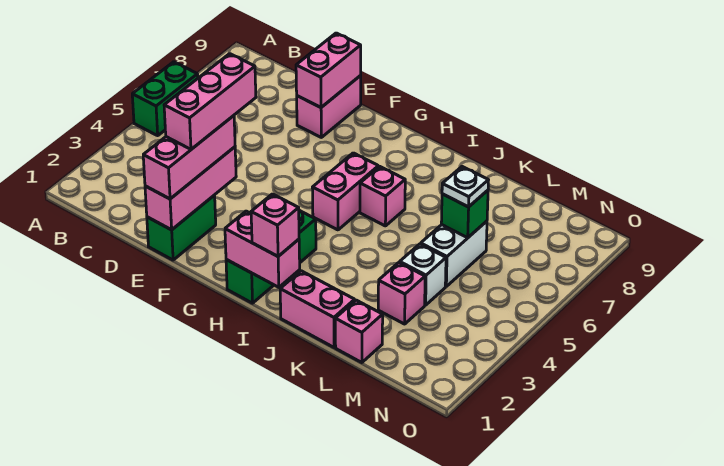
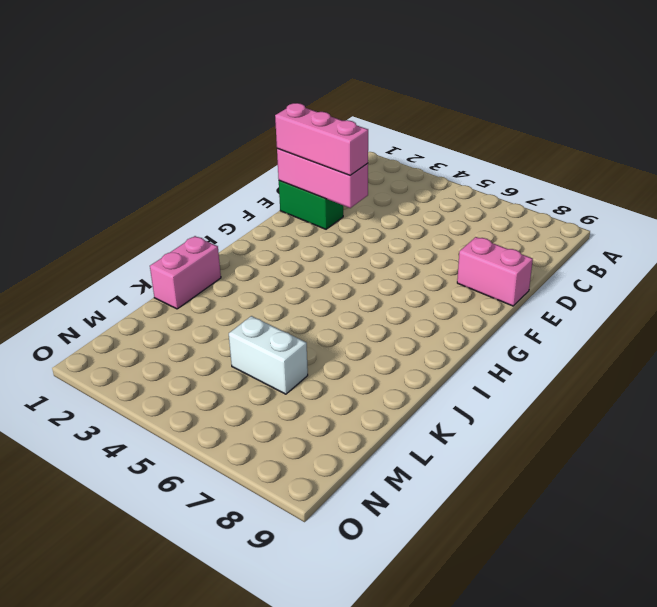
none -> green 1x2 brick [132,62,198,136]
none -> green 1x3 brick [226,210,316,303]
none -> pink 1x2 brick [312,153,378,230]

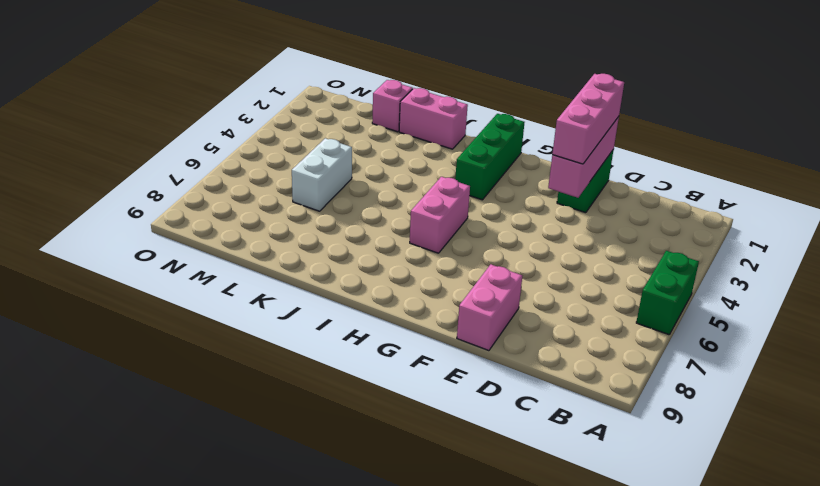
none -> pink 1x1 brick [360,167,405,226]
none -> pink 1x1 brick [378,263,425,324]
none -> white 1x1 brick [400,244,446,305]

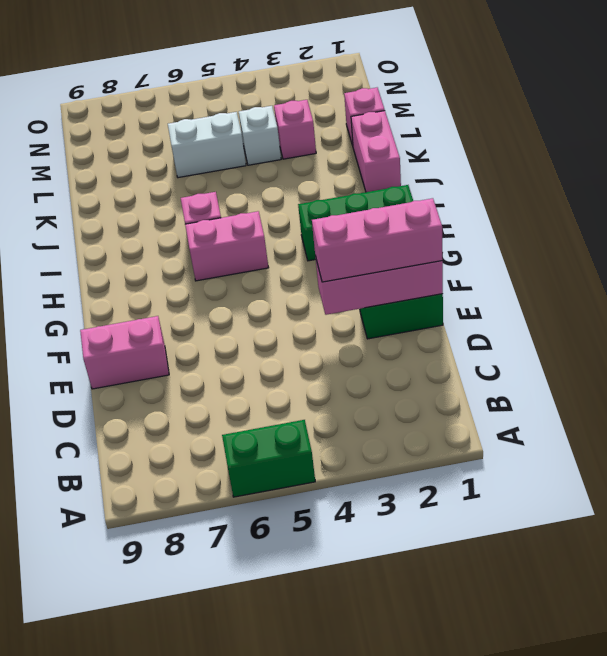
none -> pink 1x2 brick [296,33,361,107]
none -> pink 1x2 brick [225,211,300,287]
none -> green 1x1 brick [441,190,488,238]

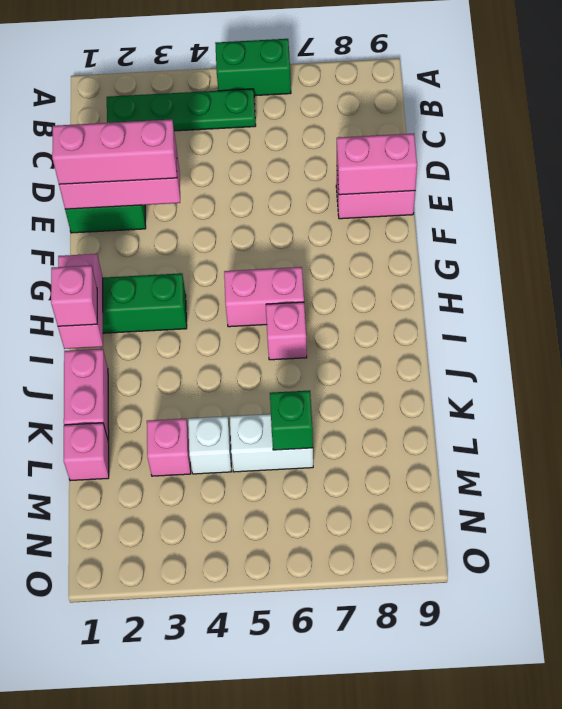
green 1x4 plate [107,89,256,131] -> none
none -> white 1x1 plate [442,167,488,207]
none -> pink 1x3 brick [164,54,256,149]

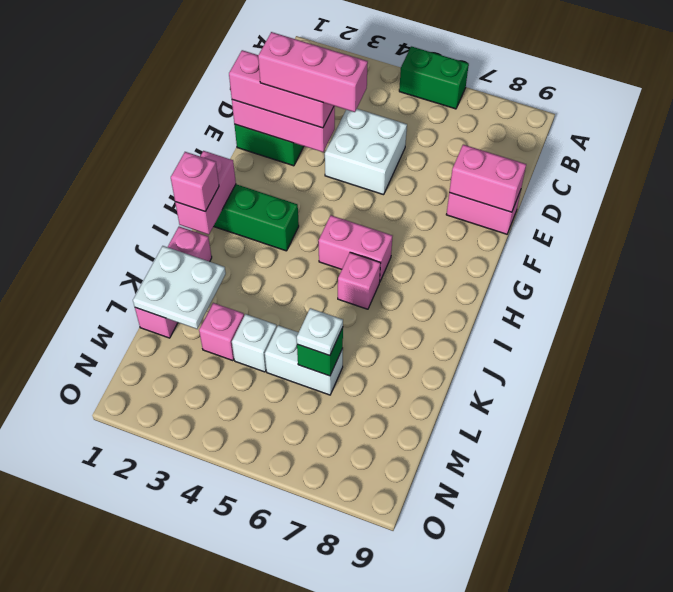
white 2x2 brick [325,109,407,195] -> none
white 2x2 plate [133,246,226,329] -> none

